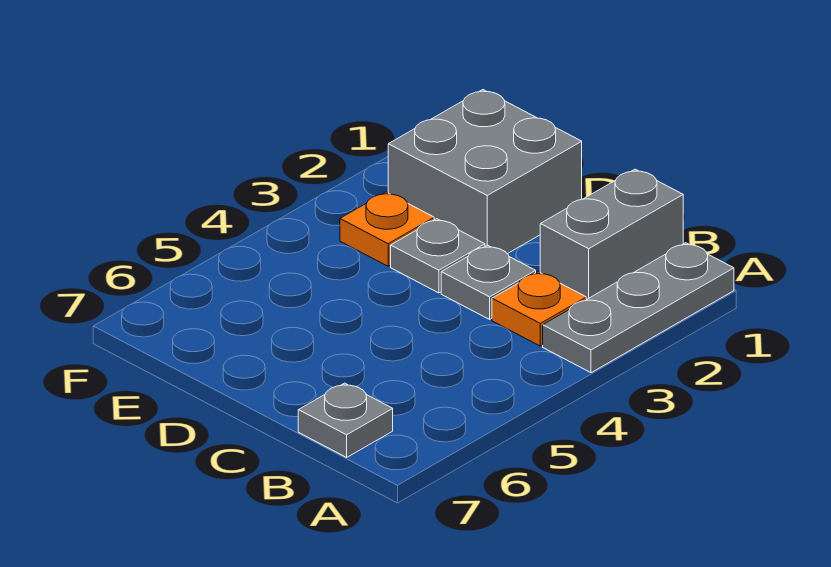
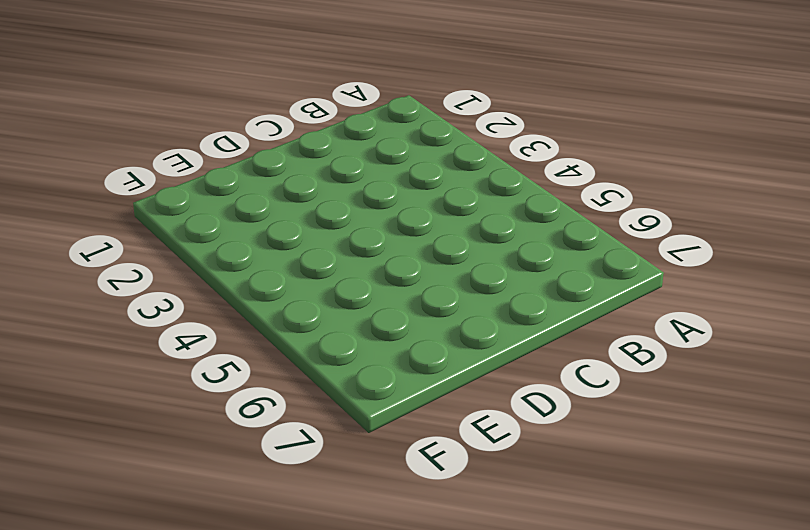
none -> grey 1x3 plate [543,243,734,373]
none -> grey 1x2 brick [540,169,683,300]

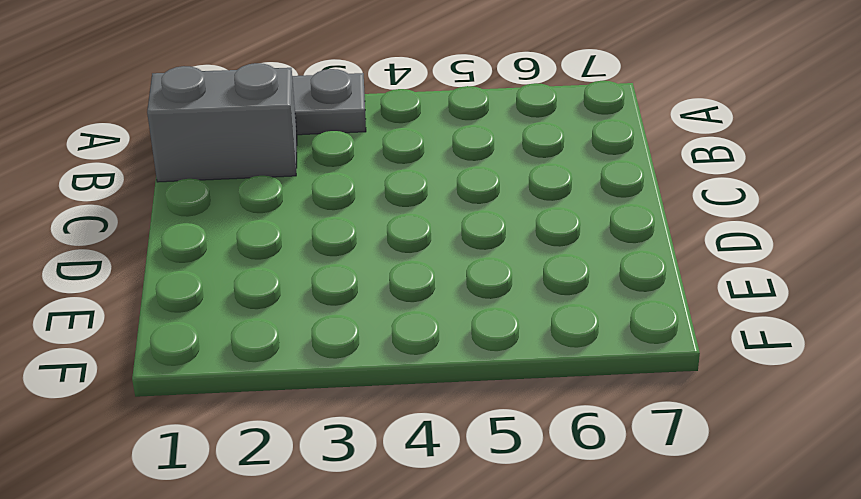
none -> orange 1x1 plate [492,272,586,346]
none -> grey 1x1 plate [298,383,393,457]

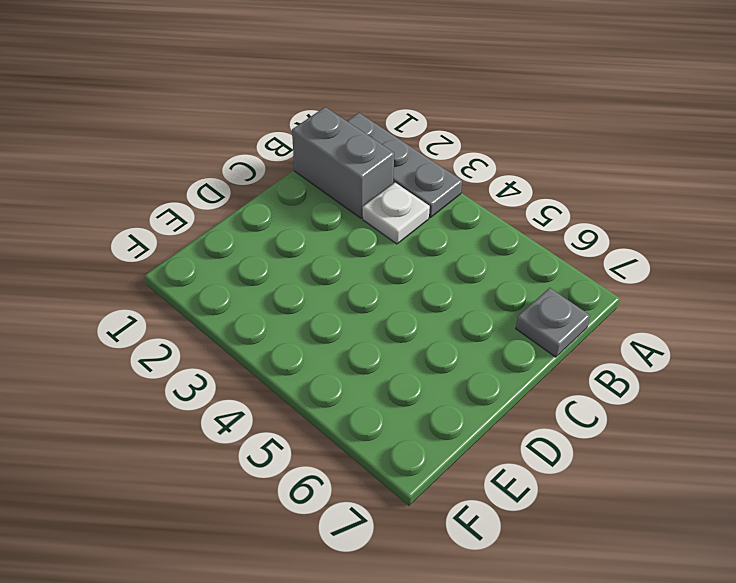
white 1x1 plate [363,183,430,244] -> orange 1x1 plate [492,272,586,346]
none -> grey 1x1 plate [441,245,536,319]
none -> grey 2x2 brick [388,90,582,254]

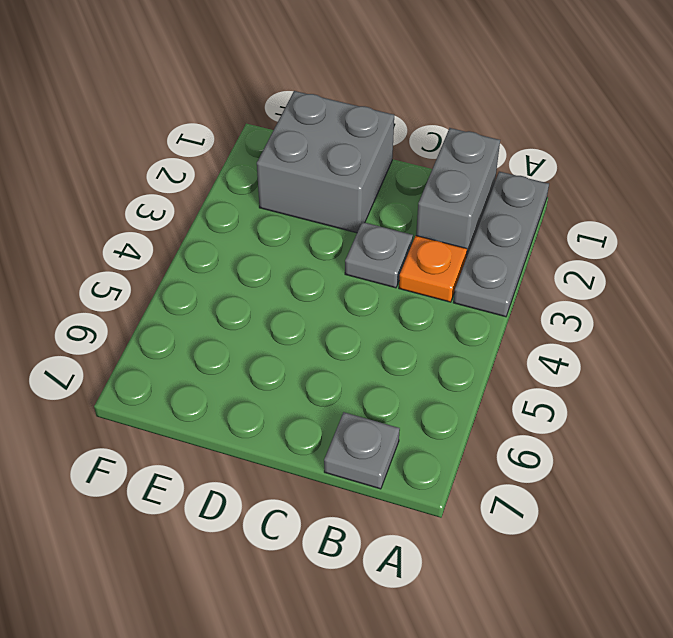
none -> grey 1x1 plate [391,219,485,293]
none -> orange 1x1 plate [340,192,434,266]

